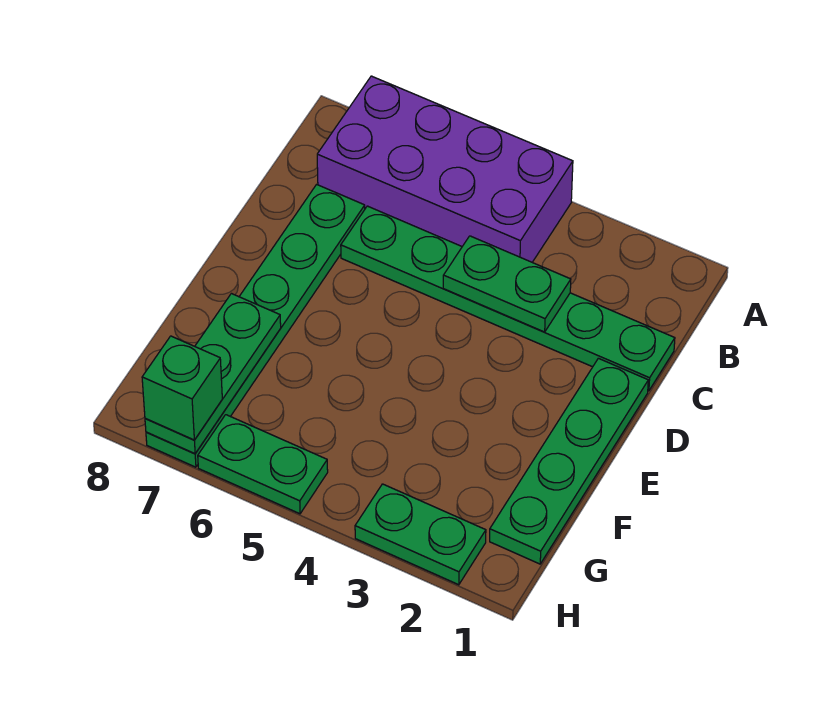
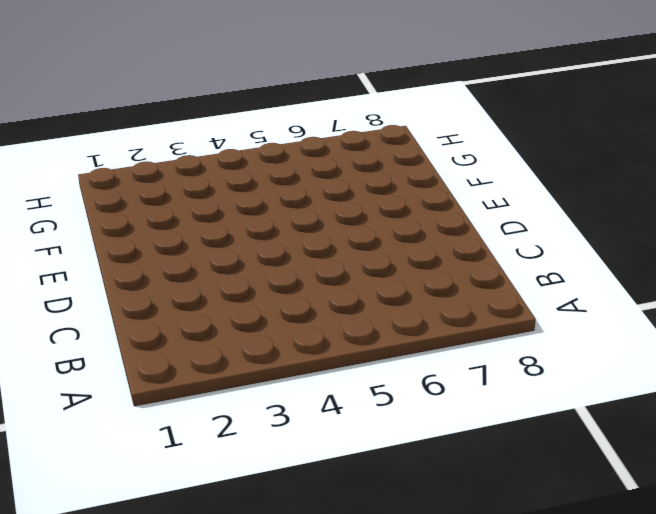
none -> purple 2x4 brick [317,76,573,262]
none -> green 1x6 plate [341,206,675,391]

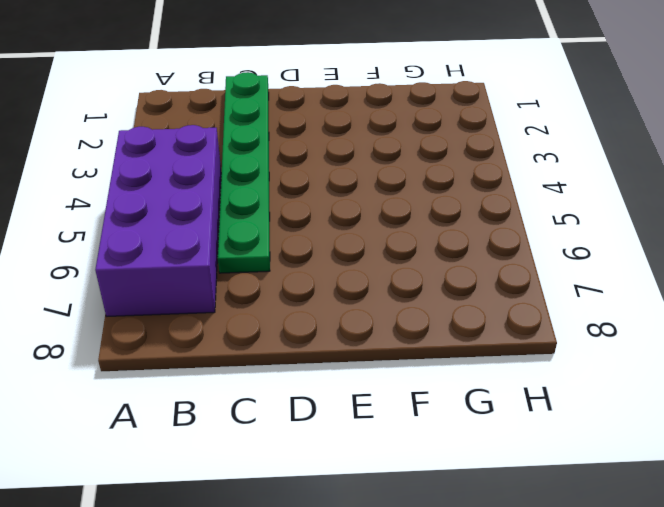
none -> green 1x6 plate [146,184,365,467]
none -> green 1x4 plate [490,358,648,564]

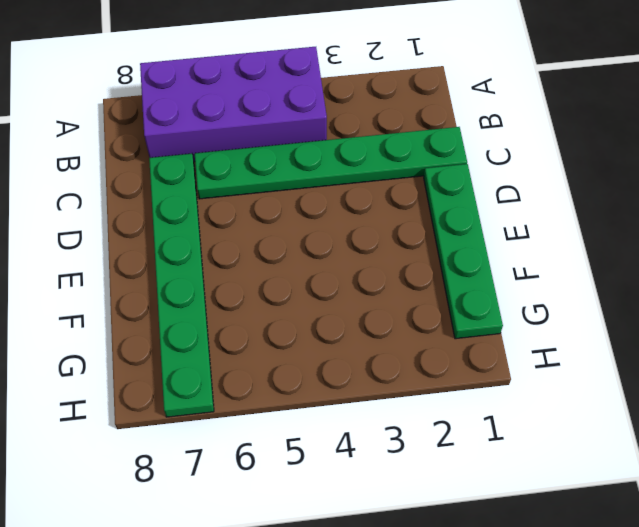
none -> green 1x2 plate [355,484,486,585]
none -> green 1x2 plate [198,415,328,514]

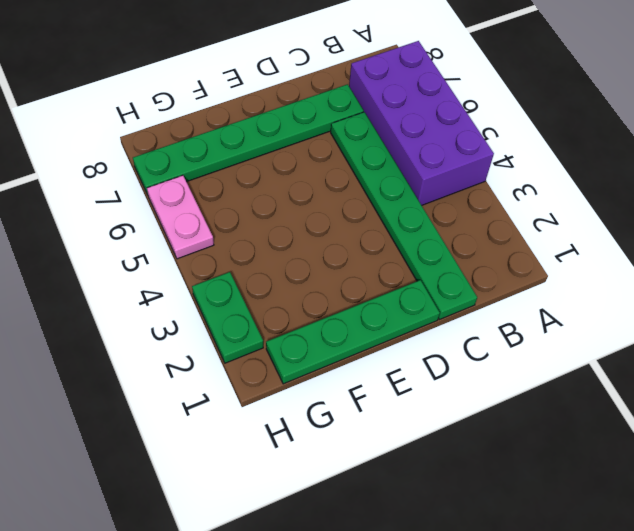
pink 1x2 plate [147,175,214,259] -> green 1x2 plate [198,415,328,514]
none -> green 1x2 plate [443,236,571,332]
none -> green 1x3 plate [145,294,281,454]

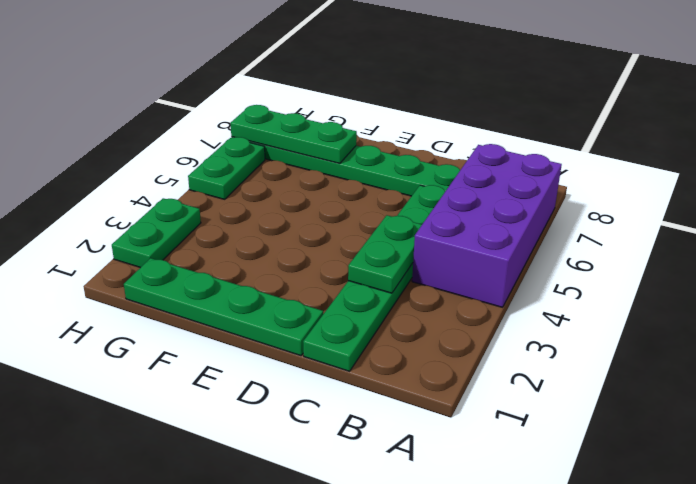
none -> green 1x1 brick [142,336,222,440]

